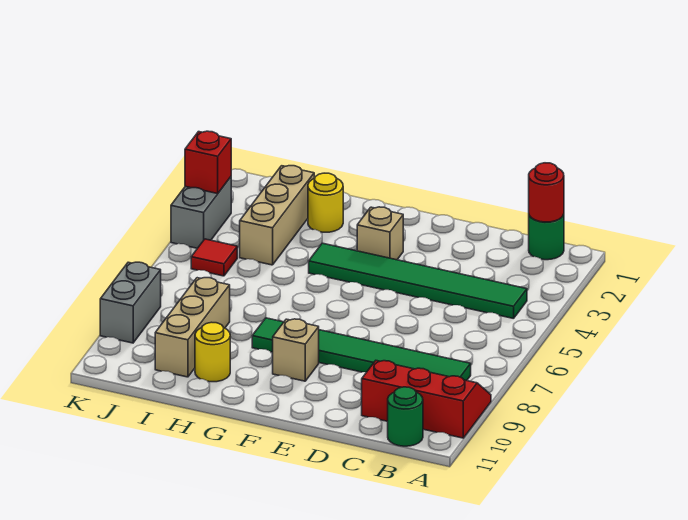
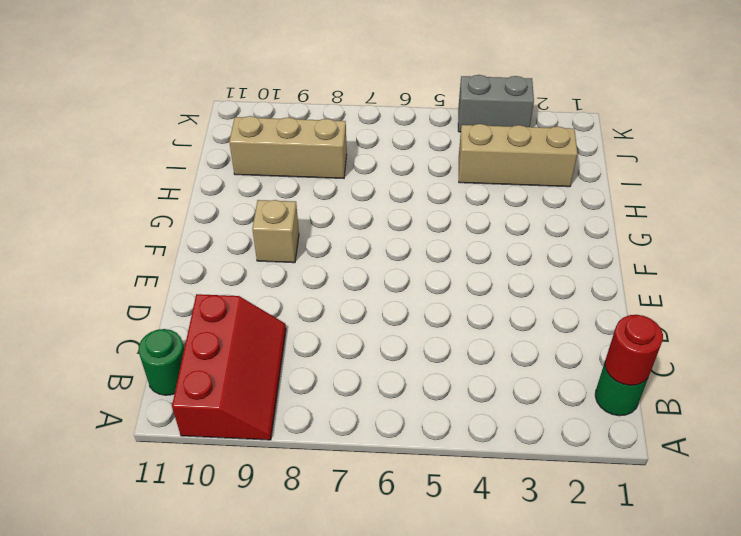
none -> green 1x6 tile [309,243,527,319]
none -> green 1x6 tile [252,318,471,381]
none -> tan 1x1 brick [357,207,403,260]

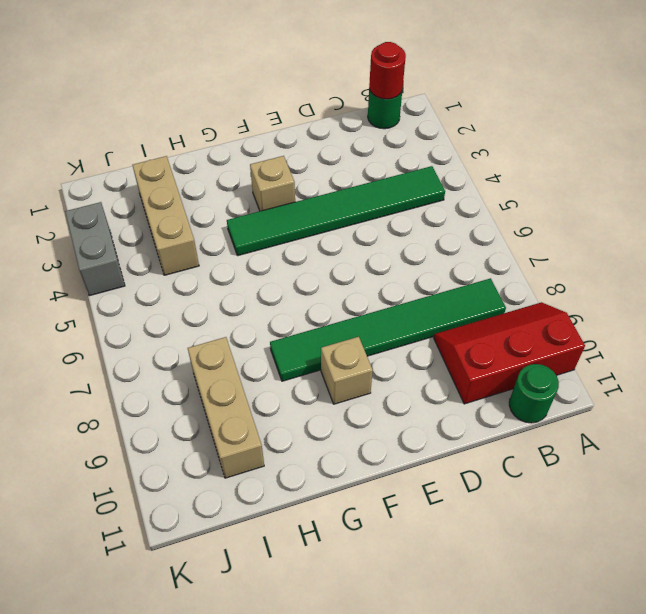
none -> yellow 1x1 round brick [308,173,343,232]
none -> yellow 1x1 round brick [195,322,230,382]
none -> red 1x1 tile [191,239,237,276]

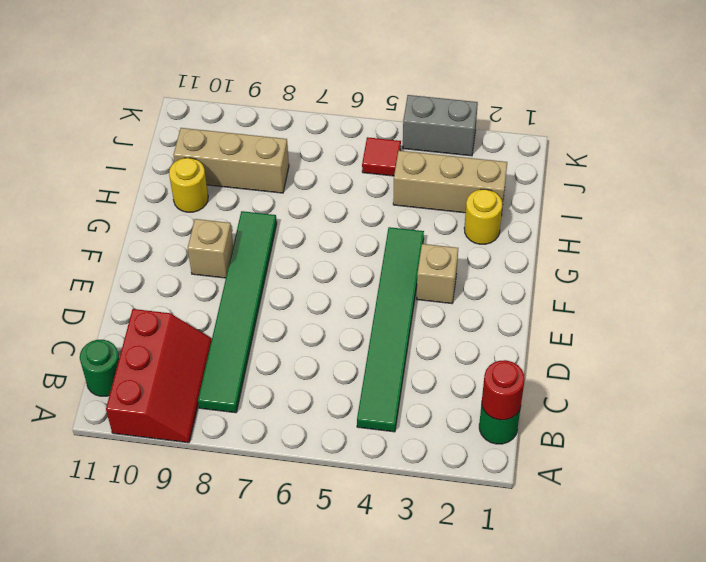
none -> grey 1x2 brick [100,262,161,343]
none -> red 1x1 brick [185,131,232,194]

